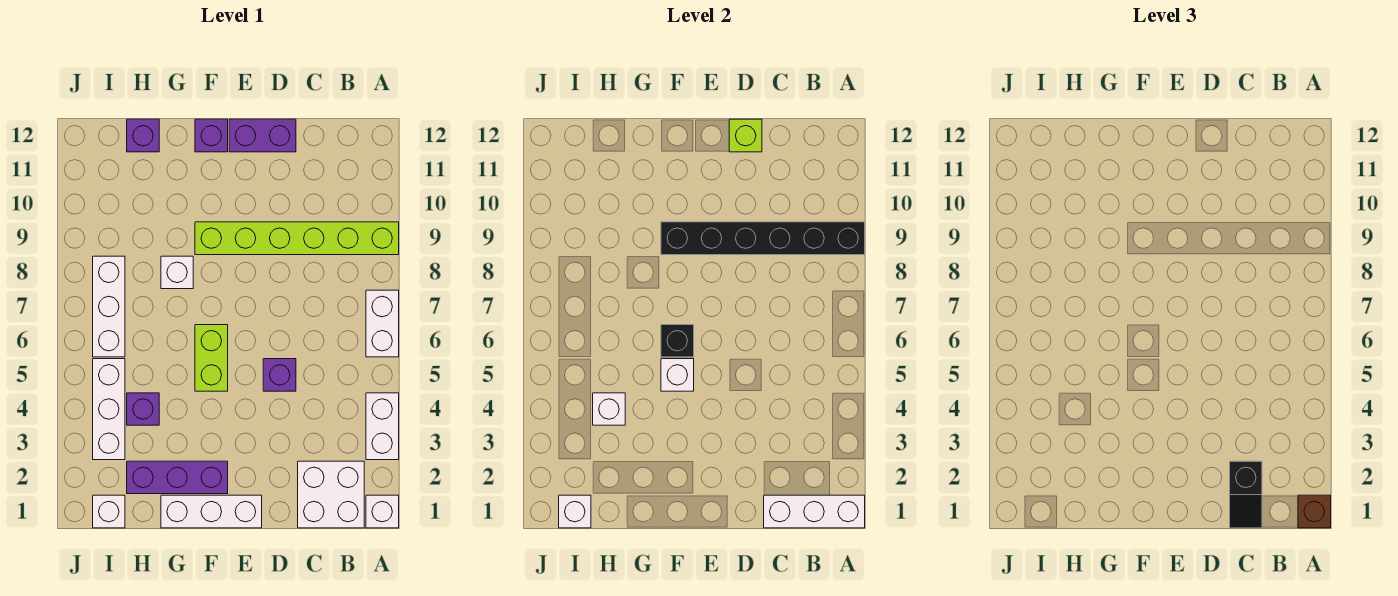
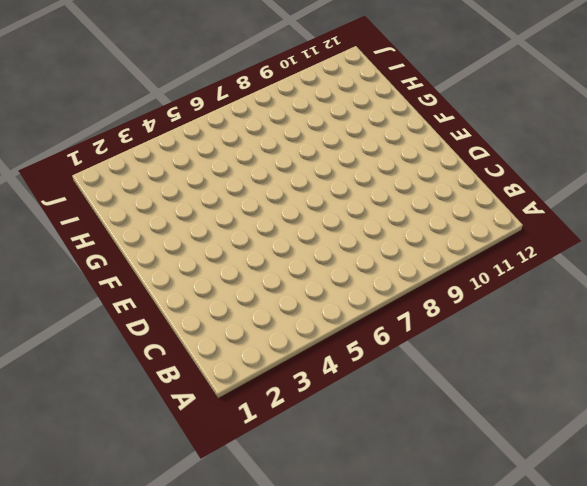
none -> white 1x1 brick [366,495,399,528]
none -> white 1x2 brick [366,393,399,460]
none -> white 1x2 brick [366,290,399,357]

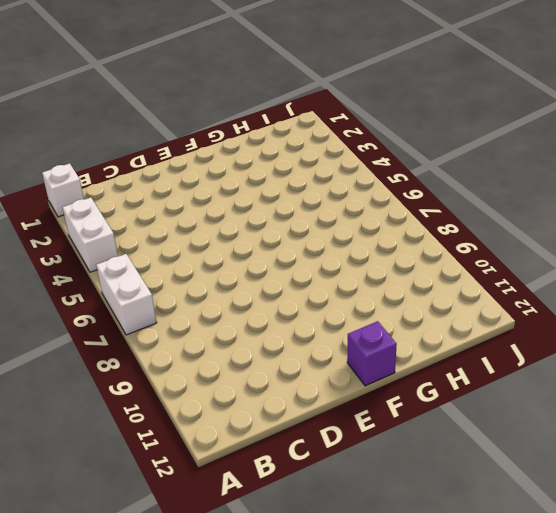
none -> lime 1x6 brick [195,222,399,255]
none -> white 2x2 brick [298,461,364,528]
none -> purple 1x1 brick [263,359,296,391]

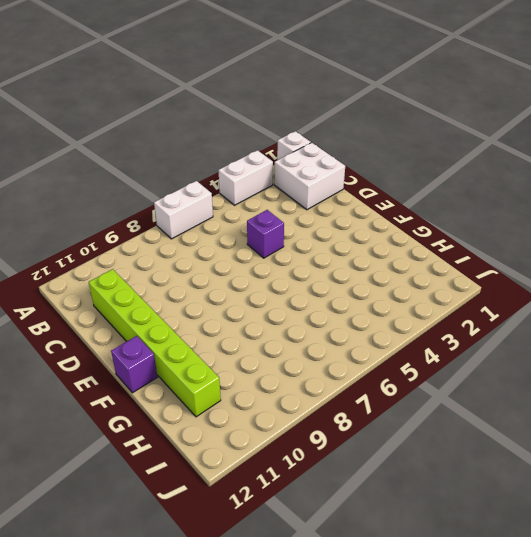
lime 1x6 brick [89,269,221,417] -> lime 1x6 brick moved to [195,222,399,255]
none -> purple 1x2 brick [229,119,296,152]
none -> white 1x3 brick [161,495,262,528]
none -> purple 1x3 brick [127,461,228,494]

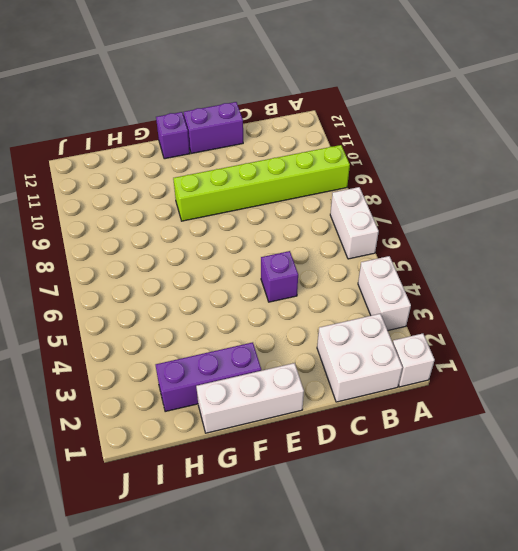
none -> lime 1x2 brick [195,325,228,391]
none -> white 1x1 brick [161,256,193,289]
none -> purple 1x1 brick [127,393,159,425]

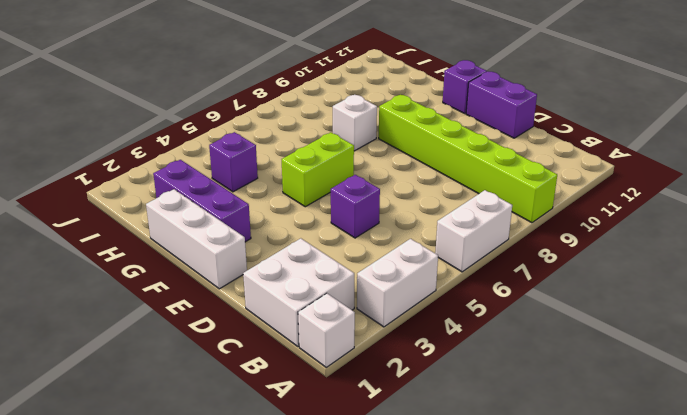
none -> purple 1x1 brick [127,119,159,152]
none -> white 1x1 brick [93,495,125,528]
none -> white 1x3 brick [93,359,125,460]

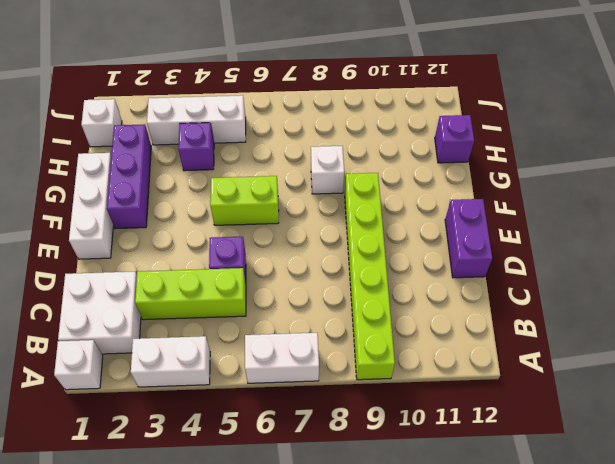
lime 1x3 brick [135,268,246,320] -> none
none -> purple 1x1 brick [195,119,228,152]
none -> white 1x3 brick [93,256,125,357]
none -> white 1x3 brick [764,495,865,528]

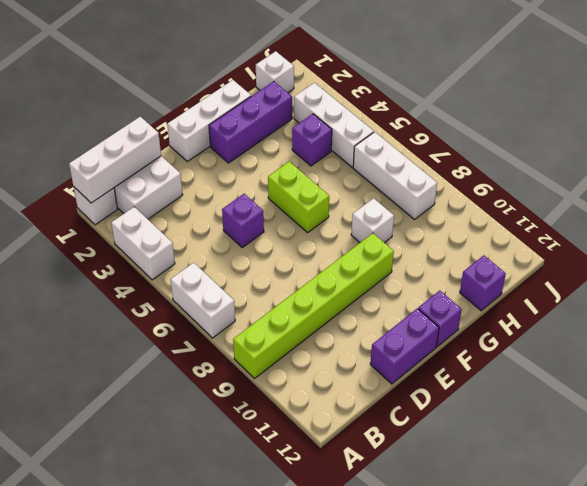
none -> black 1x6 brick [661,222,865,255]
none -> lime 1x1 brick [729,119,762,152]
none -> white 1x1 brick [661,359,694,391]

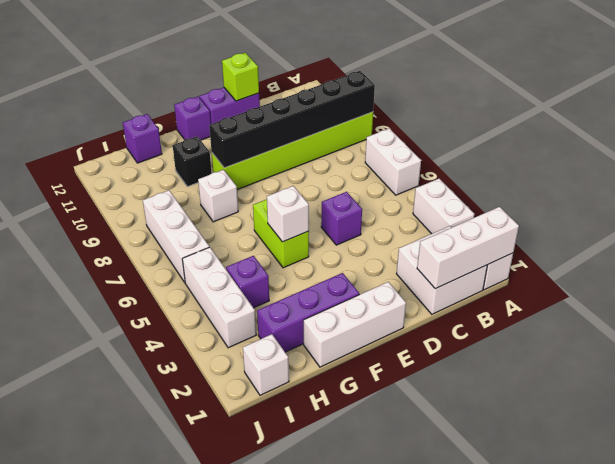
black 1x1 brick [173,136,212,187] -> black 1x1 brick moved to [661,325,694,357]
none -> white 1x1 brick [593,393,625,425]
none -> white 1x1 brick [559,495,591,528]
none -> brown 1x1 brick [1298,495,1331,528]

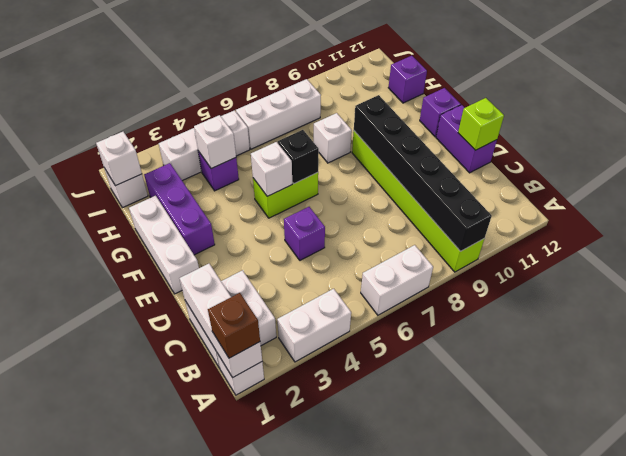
none -> black 1x2 slope [1230,461,1262,528]

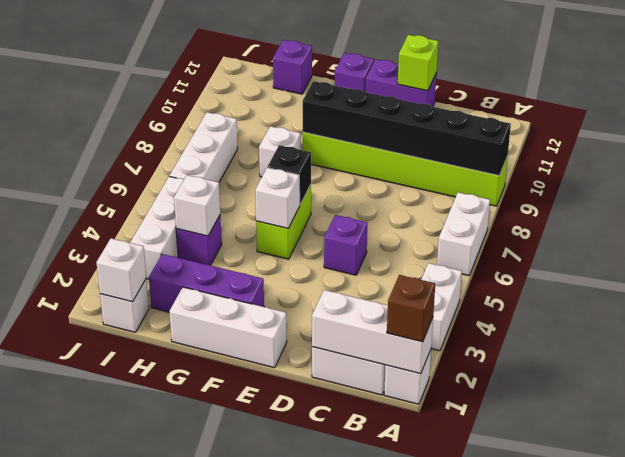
none -> black 1x2 slope [1230,461,1262,528]

